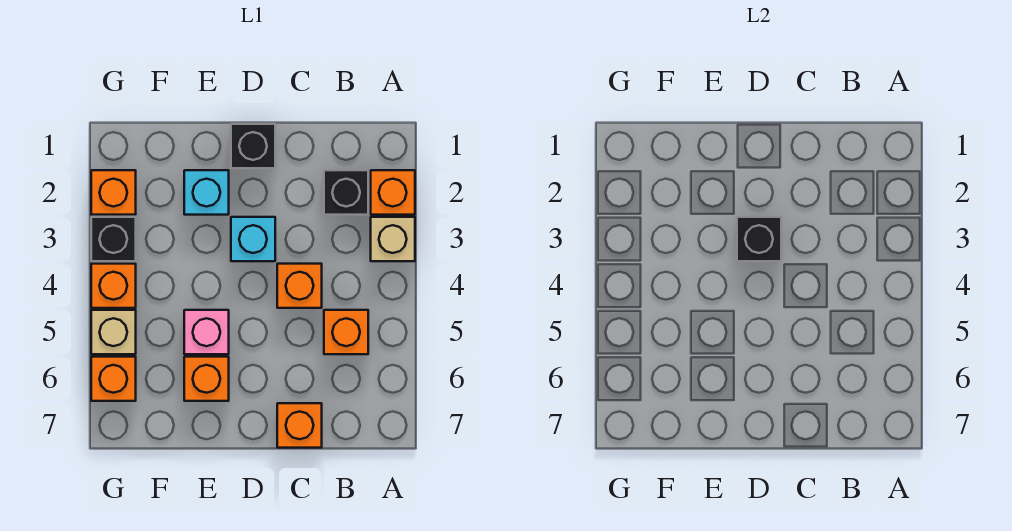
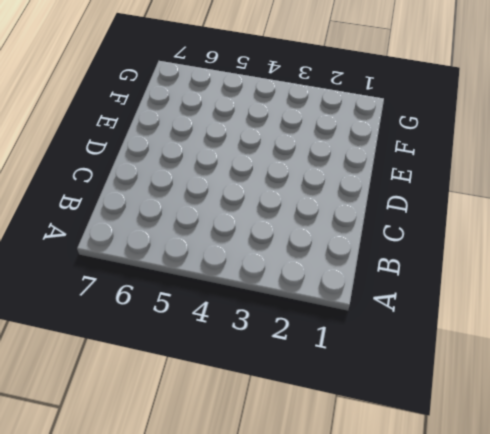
none -> orange 1x1 brick [371,170,415,215]
none -> tan 1x1 brick [371,217,415,261]
none -> black 1x1 brick [324,170,368,215]

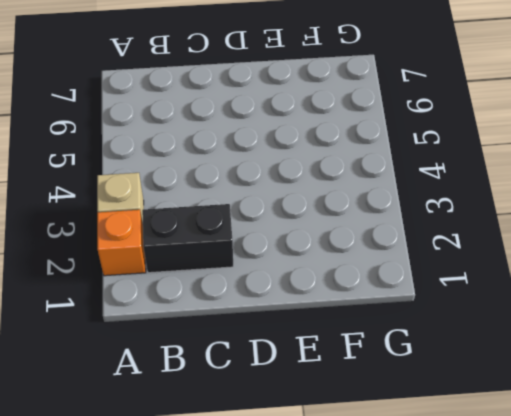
black 1x2 brick [142,204,233,273] -> black 1x1 brick [324,170,368,215]
none -> orange 1x1 brick [324,310,368,354]
none -> orange 1x1 brick [277,264,322,308]
none -> orange 1x1 brick [277,403,322,448]

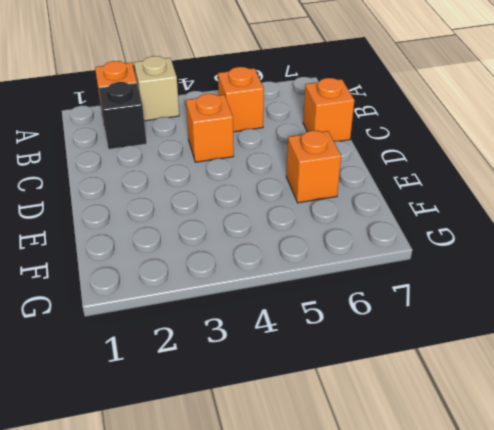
none -> black 1x1 brick [231,124,275,168]
none -> cyan 1x1 brick [231,217,275,261]
none -> cyan 1x1 brick [184,170,229,215]

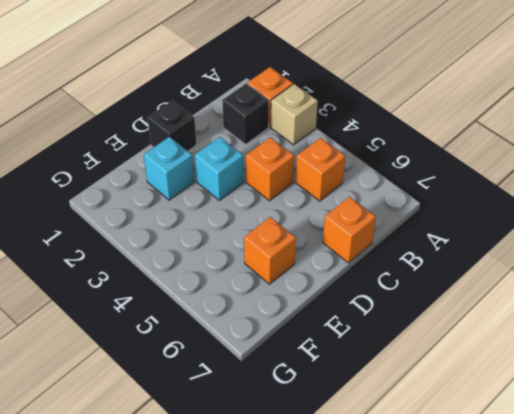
none -> pink 1x1 brick [184,310,229,354]
none -> orange 1x1 brick [91,170,136,215]
none -> black 1x1 brick [91,217,136,261]

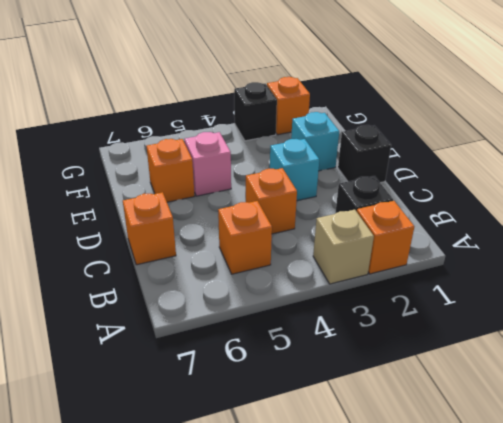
none -> orange 1x1 brick [91,264,136,308]
none -> tan 1x1 brick [91,310,136,354]
none -> orange 1x1 brick [91,357,136,401]

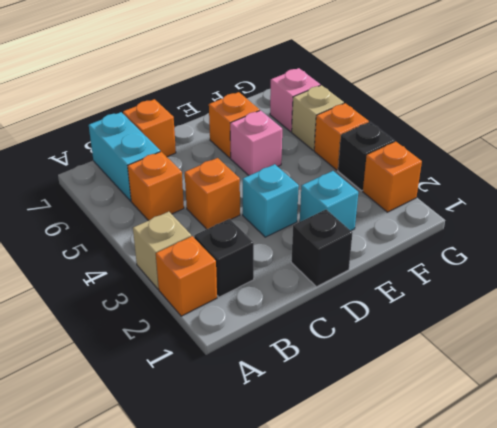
cyan 1x2 brick [89,112,160,201] -> none
pink 1x1 brick [270,68,320,132] -> orange 1x1 brick [91,357,136,401]
none -> black 1x1 brick [737,217,781,261]

